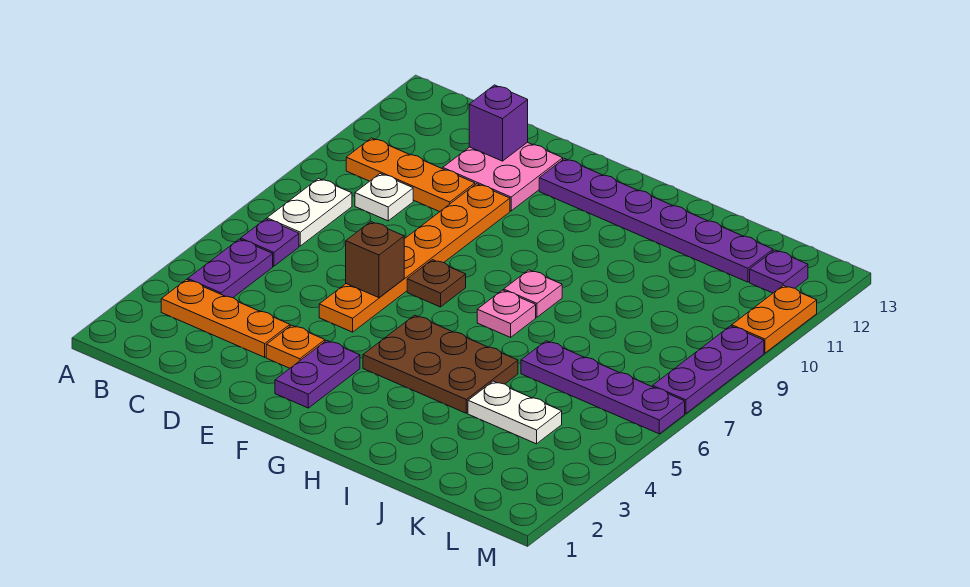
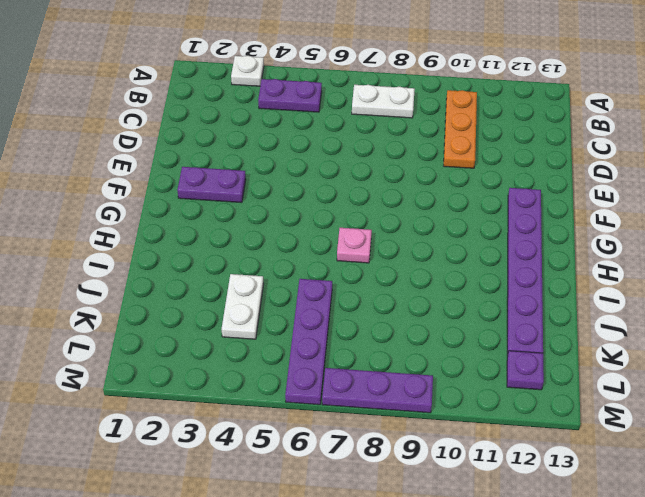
white 1x1 plate [231,56,264,86] -> white 1x1 plate moved to [355,174,413,221]
none -> orange 1x3 plate [161,280,290,357]
none -> purple 1x1 plate [241,219,299,266]
none -> pink 2x2 plate [443,142,563,211]

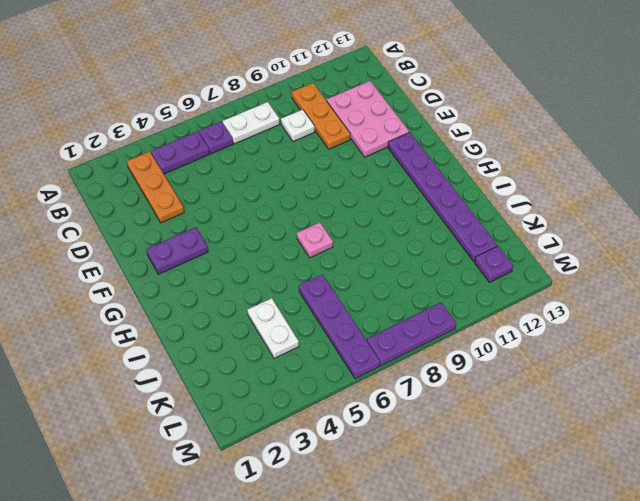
pink 2x3 plate [327,81,409,157] -> pink 2x2 plate [443,142,563,211]
none -> orange 1x1 plate [266,325,325,368]
none -> orange 1x6 plate [319,184,510,332]
none -> brown 1x1 plate [407,260,466,307]

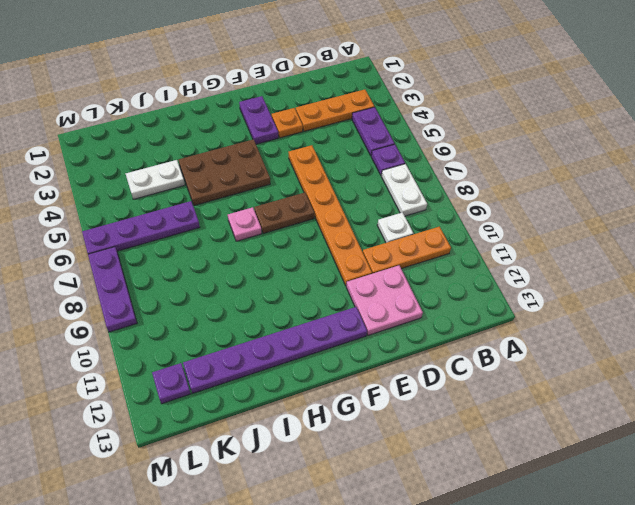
brown 1x2 plate [254,193,314,234] -> brown 1x1 plate [407,260,466,307]
none -> pink 1x1 plate [504,270,562,317]
none -> orange 1x2 plate [732,285,817,353]
none -> purple 1x1 brick [469,85,528,161]

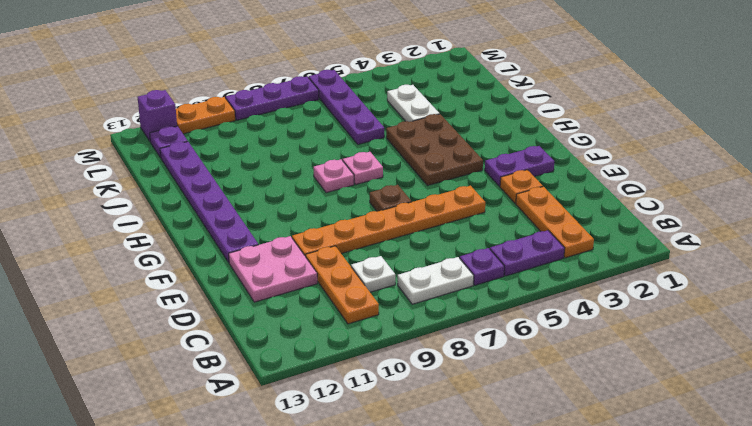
purple 1x1 brick [138,90,177,141] -> purple 1x1 brick moved to [469,85,528,161]
none -> brown 1x1 brick [346,222,404,298]

